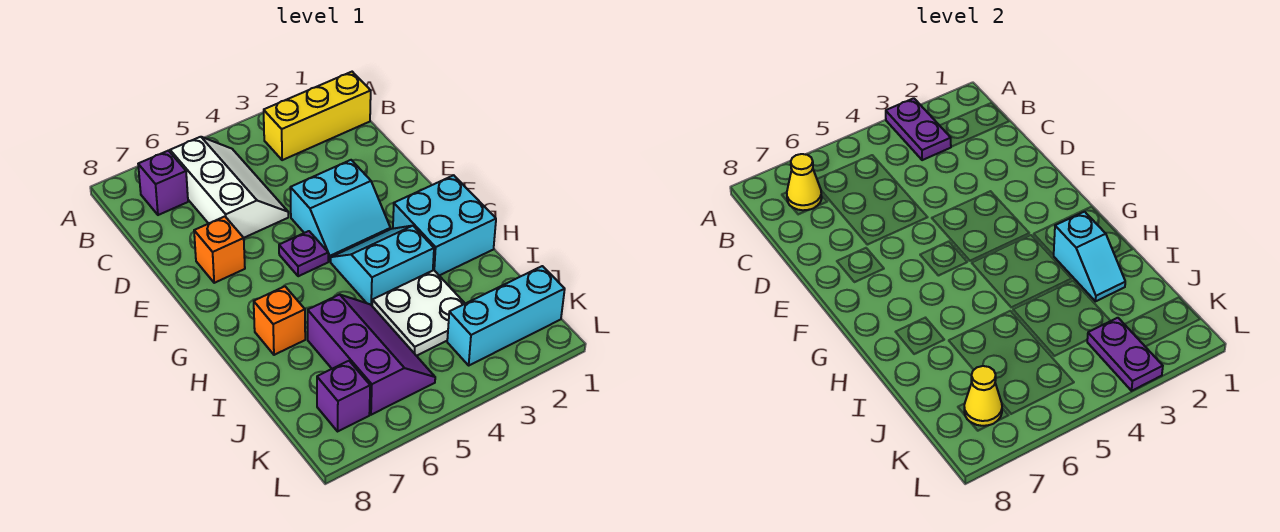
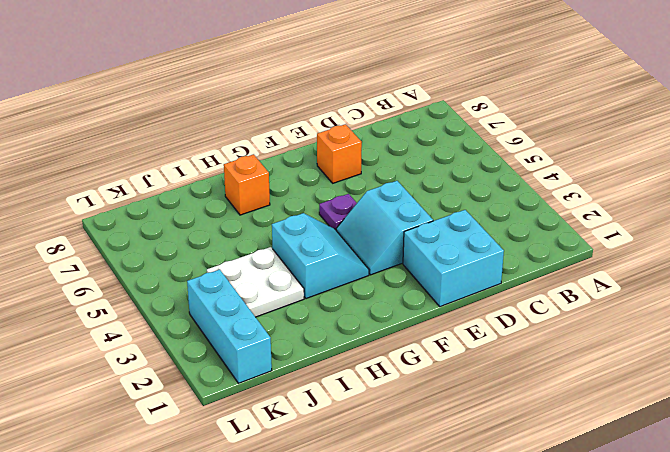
cyan 2x2 brick [403,210,504,307] -> cyan 2x2 brick moved to [393,175,496,275]
none -> yellow 1x3 brick [264,72,371,160]
none -> white 2x3 slope [170,137,288,238]
none -> purple 1x1 brick [138,151,188,215]

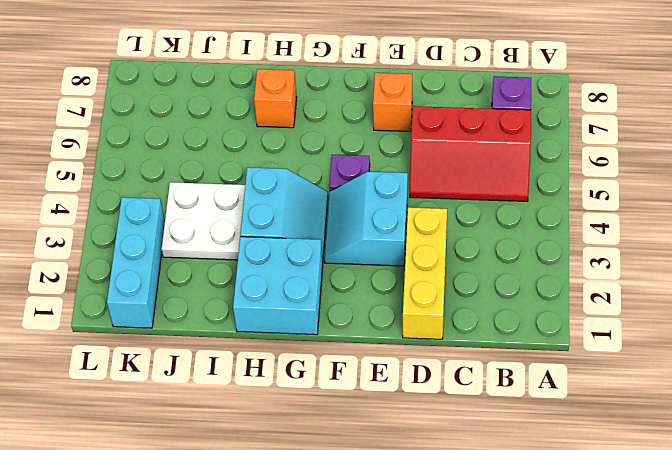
red 2x3 slope [410,106,531,202] -> white 2x3 slope [170,137,288,238]
yellow 1x3 brick [403,207,447,339] -> yellow 1x3 brick moved to [264,72,371,160]
none -> purple 2x3 slope [308,295,435,415]
none -> purple 1x1 brick [317,361,370,431]
none -> purple 1x2 plate [886,98,951,160]

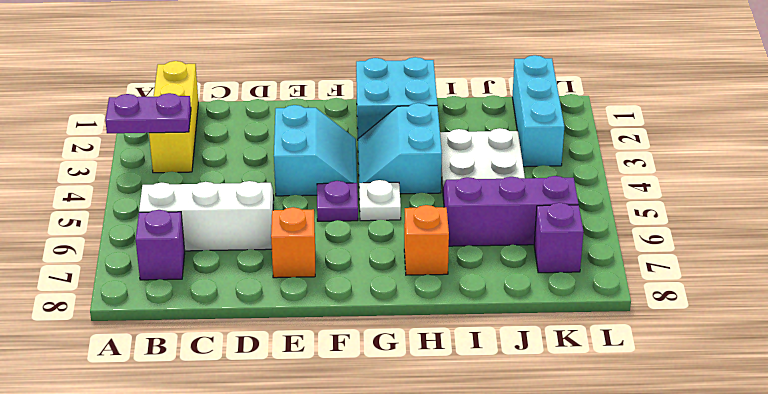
white 1x1 plate [359,180,401,221] -> none
none -> yellow 1x1 cone [787,154,822,210]
none -> cyan 1x2 slope [1054,212,1125,301]
none -> purple 1x2 plate [1087,318,1163,391]

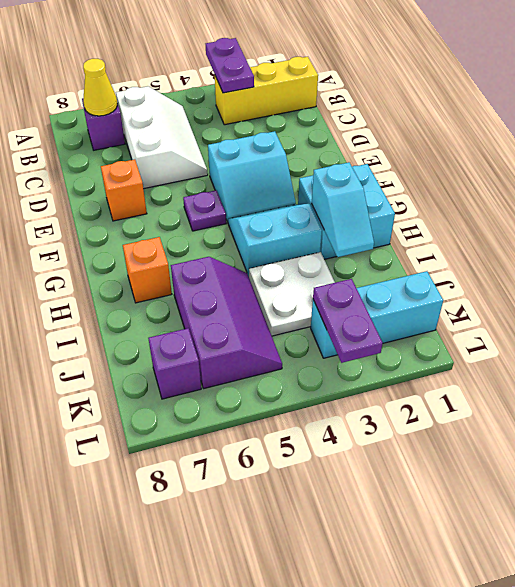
none -> yellow 1x1 cone [964,366,1002,426]

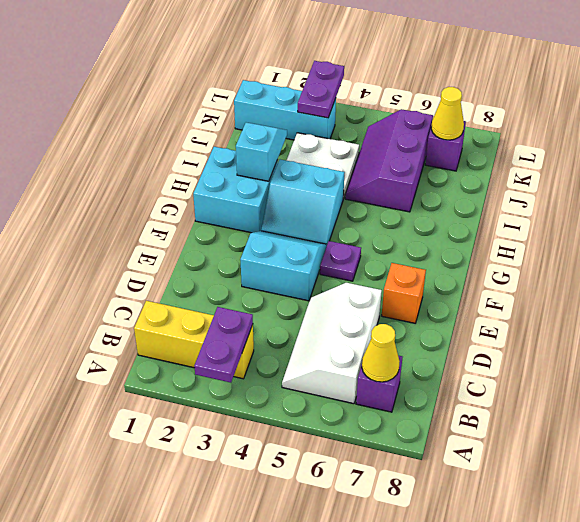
none -> orange 1x1 brick [254,286,305,355]

